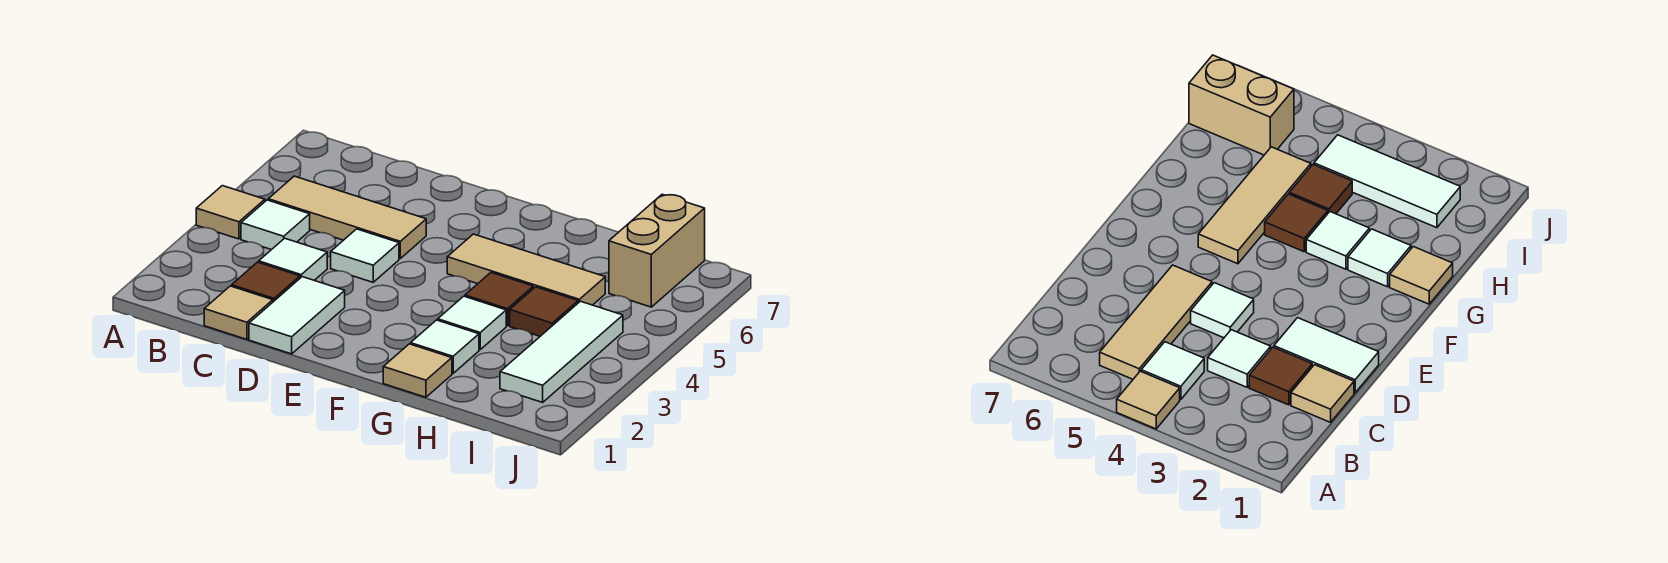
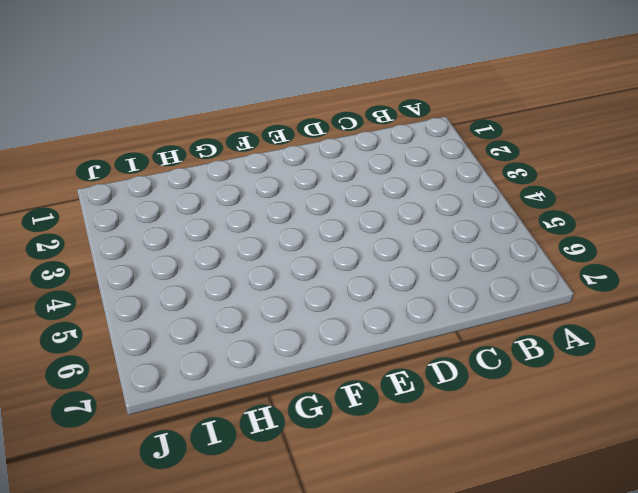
none -> tan 1x1 tile [196,186,265,239]
none -> white 1x1 tile [241,200,310,250]
none -> tan 1x3 tile [268,176,426,258]

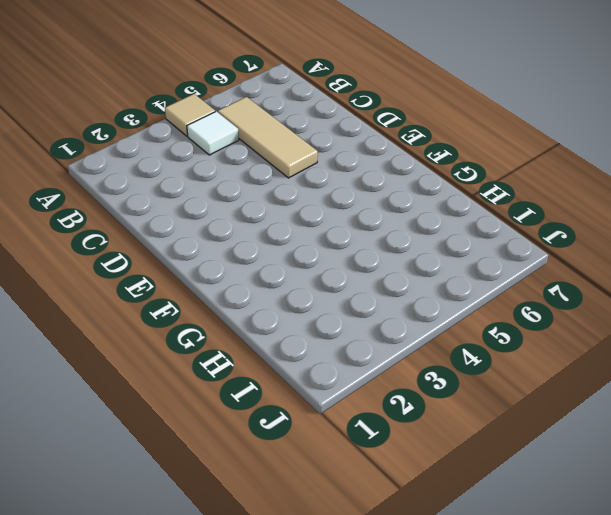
none -> tan 1x1 tile [204,286,273,339]
none -> brown 1x1 tile [232,262,300,302]
none -> white 1x1 tile [259,238,327,280]

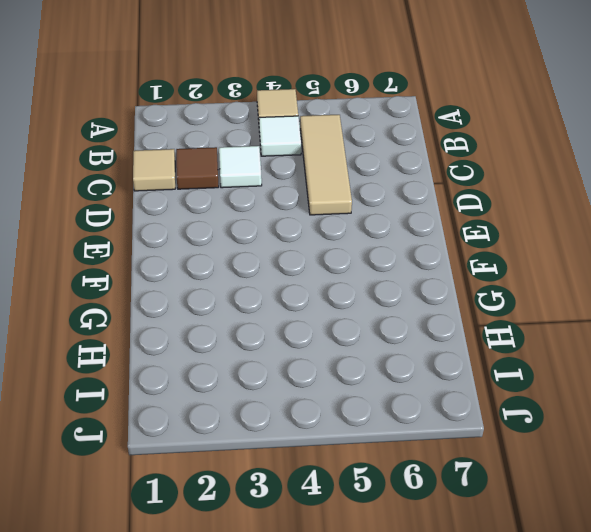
none -> white 1x2 tile [249,277,345,354]
none -> white 1x1 tile [331,229,399,282]
none -> tan 1x3 tile [447,234,605,305]

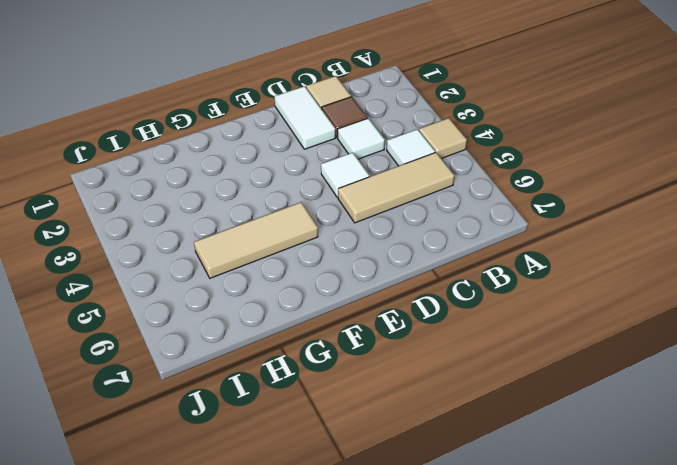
none -> tan 1x1 tile [383,344,452,397]
none -> white 1x1 tile [411,320,479,373]
none -> white 1x1 tile [438,296,506,350]

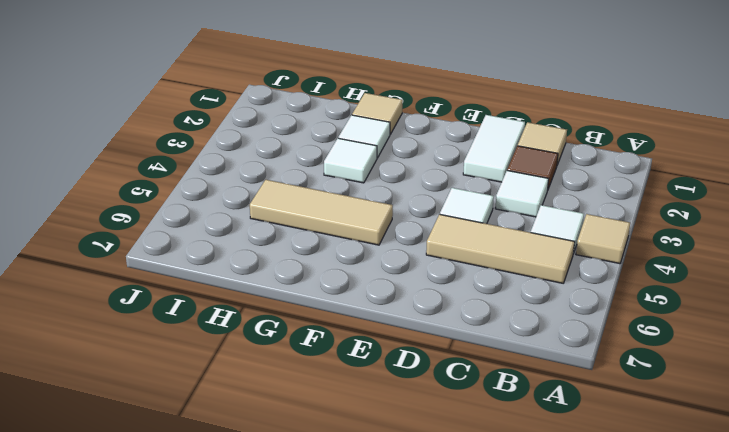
none -> brown 1x1 tile [465,273,533,326]
none -> brown 1x1 tile [510,287,578,336]
none -> white 1x3 tile [500,301,623,402]

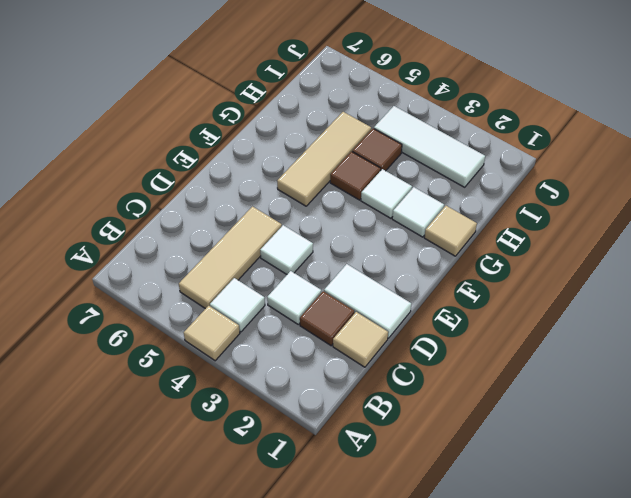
none -> tan 1x2 brick [609,195,705,307]

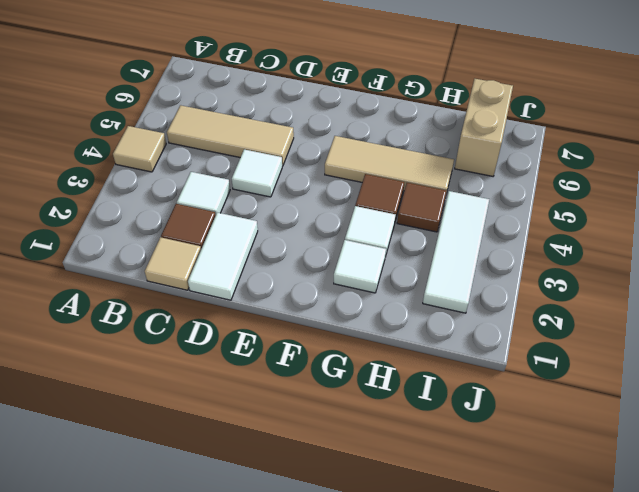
none -> white 1x1 tile [241,200,310,250]
none -> tan 1x1 tile [383,344,452,397]

